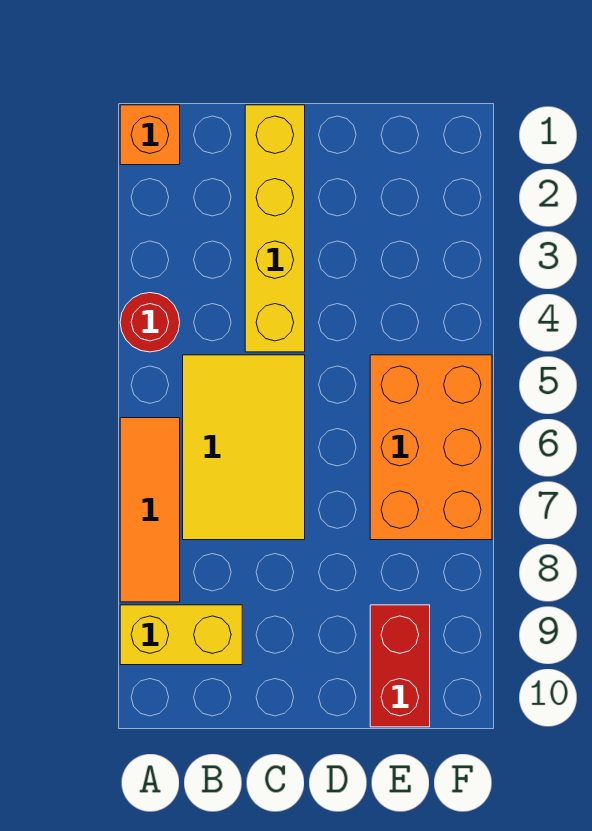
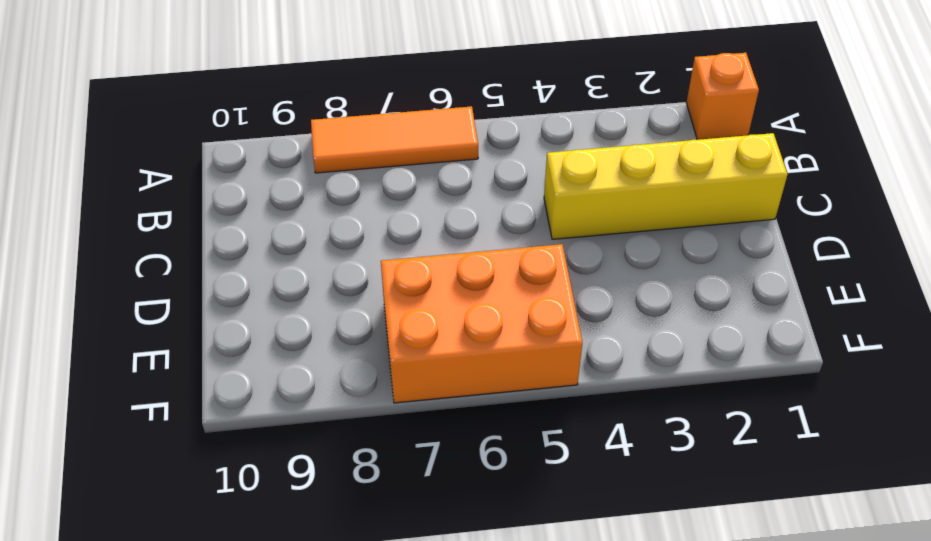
none -> red 1x1 round brick [120,293,180,352]
none -> yellow 1x2 brick [120,605,242,665]

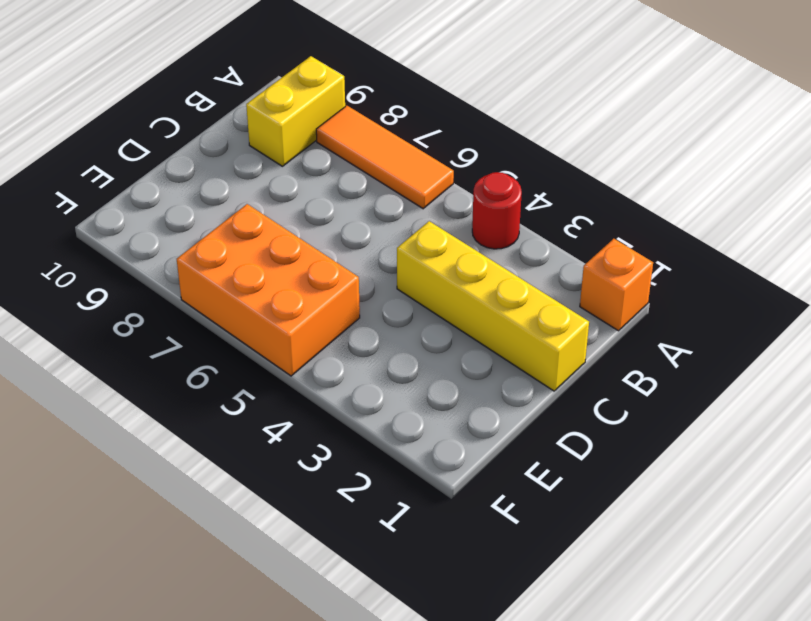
none -> yellow 2x3 tile [183,355,305,540]
none -> red 1x2 brick [370,605,430,727]

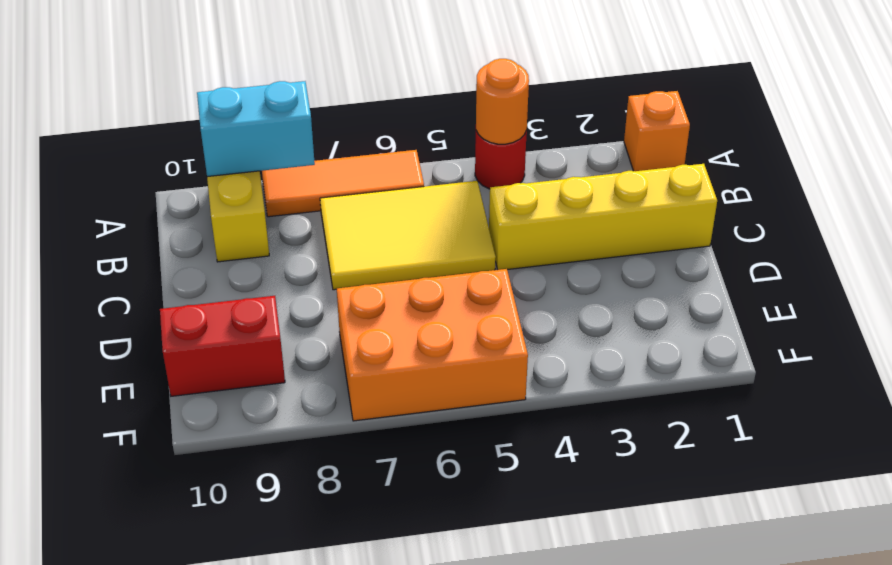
orange 1x1 round brick [476,59,529,144] -> none
cyan 1x2 brick [197,81,315,177] -> none

